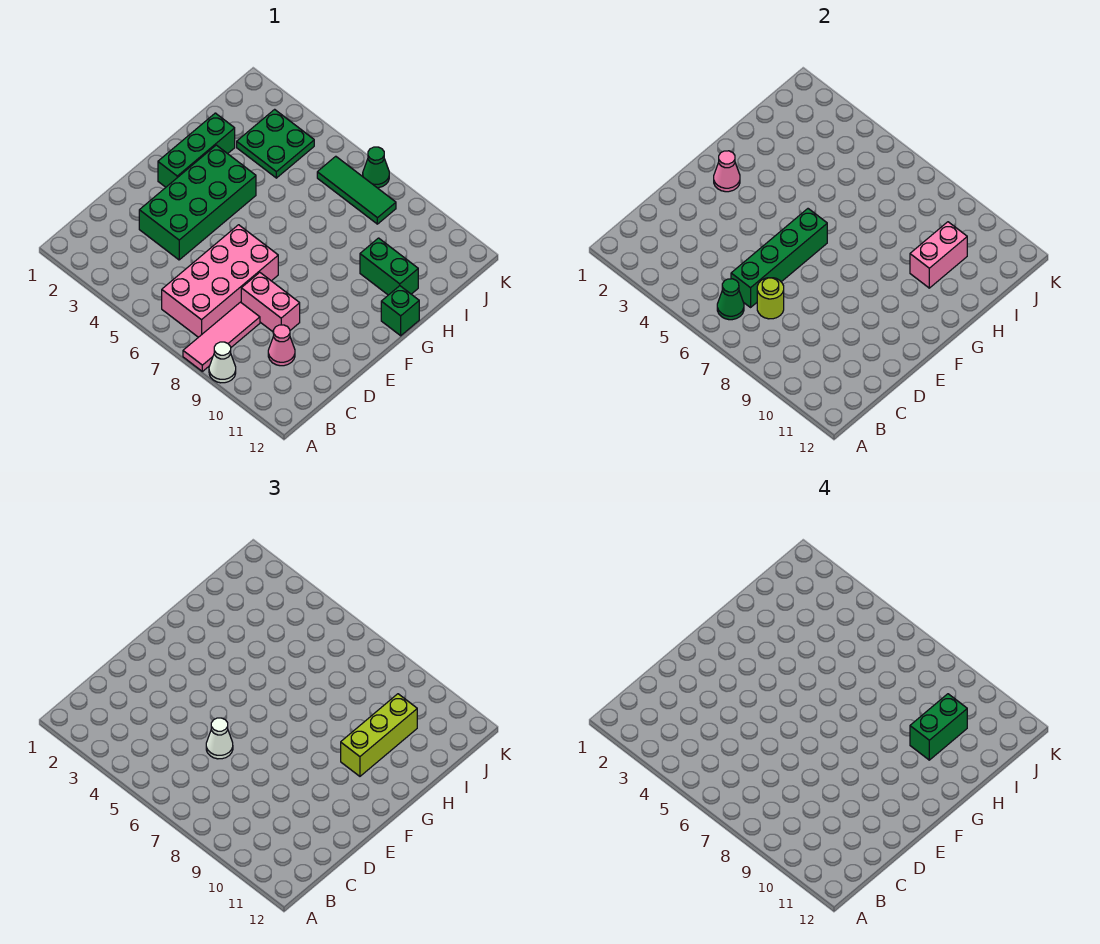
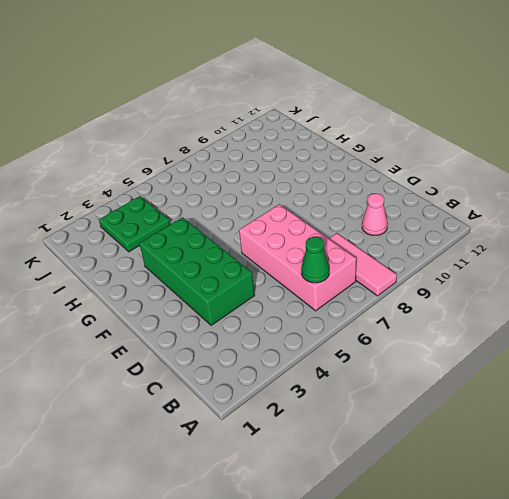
none -> white 1x1 cone [209,342,236,383]
none -> pink 1x2 brick [241,273,300,332]
none -> green 1x3 brick [158,113,235,187]

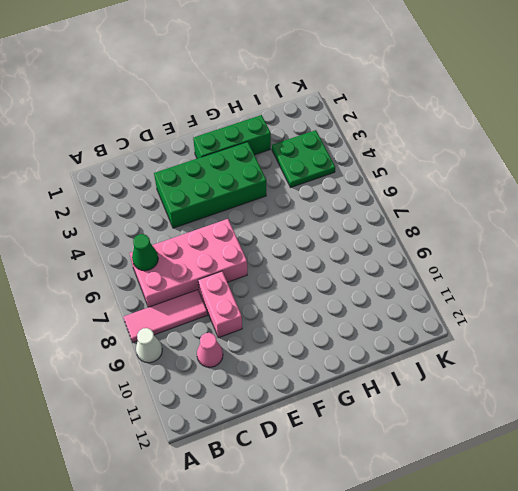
none -> green 1x1 brick [381,286,419,336]
none -> green 1x2 brick [360,238,418,295]
none -> green 1x3 tile [317,156,396,224]

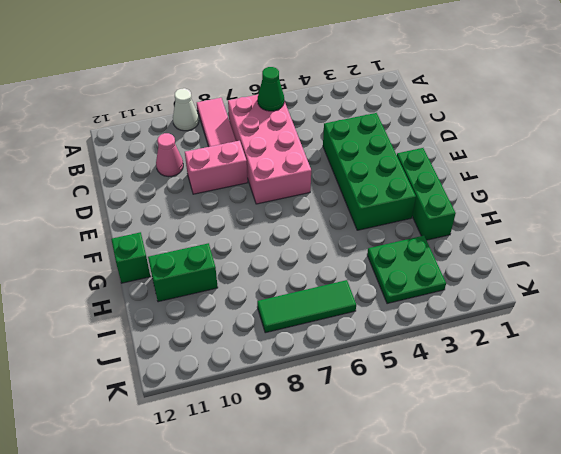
none -> green 1x1 cone [363,147,389,188]
none -> green 1x4 brick [731,209,827,307]
none -> lime 1x1 round brick [757,278,784,319]

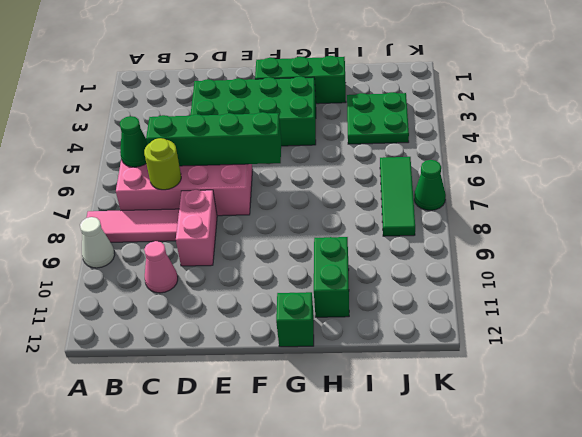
none -> pink 1x1 cone [714,151,740,192]
none -> pink 1x2 brick [910,222,967,288]
none -> white 1x1 cone [206,718,233,759]

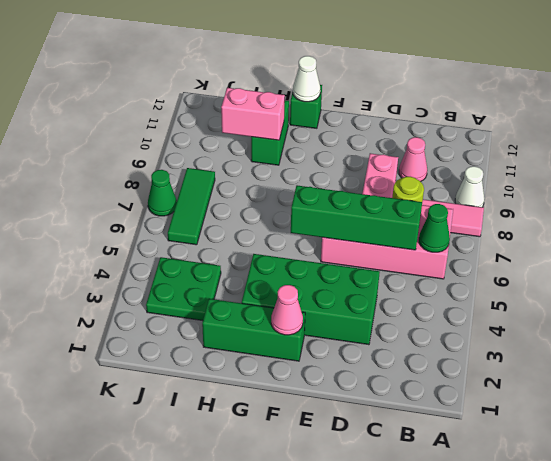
white 1x1 cone [293,56,320,102] -> white 1x1 cone moved to [206,718,233,759]
none -> lime 1x3 brick [341,694,417,776]
none -> green 1x2 brick [910,694,967,760]

